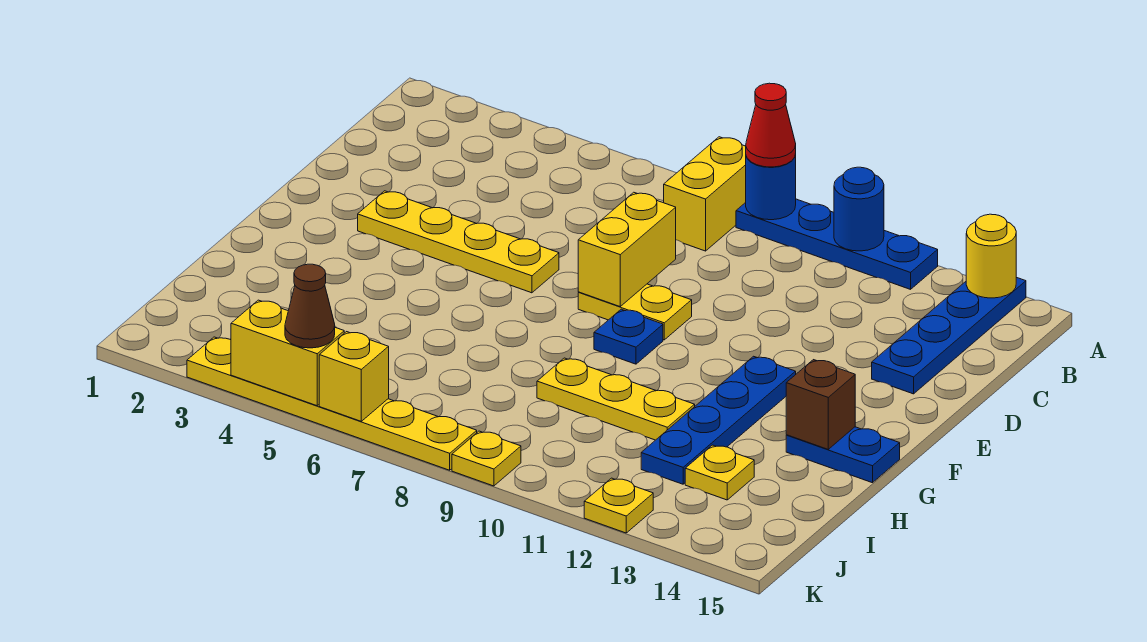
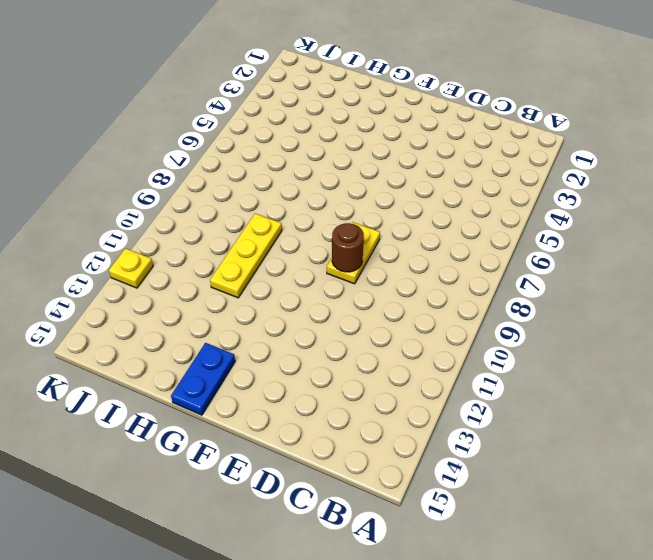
brown 1x1 round brick [332,223,364,272] -> none
none -> yellow 1x2 brick [664,137,746,251]
none -> blue 1x4 plate [736,199,938,289]
none -> blue 1x4 plate [872,277,1026,394]

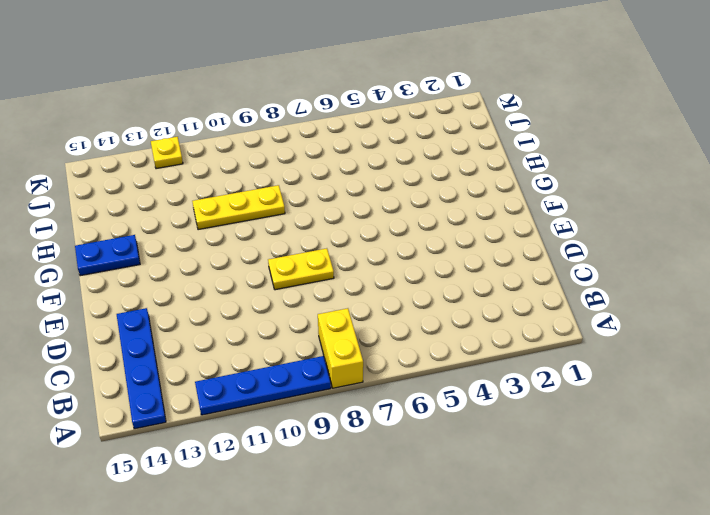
none -> yellow 1x4 plate [358,191,559,293]
none -> blue 1x1 plate [594,309,663,364]
none -> blue 1x4 plate [641,356,796,484]

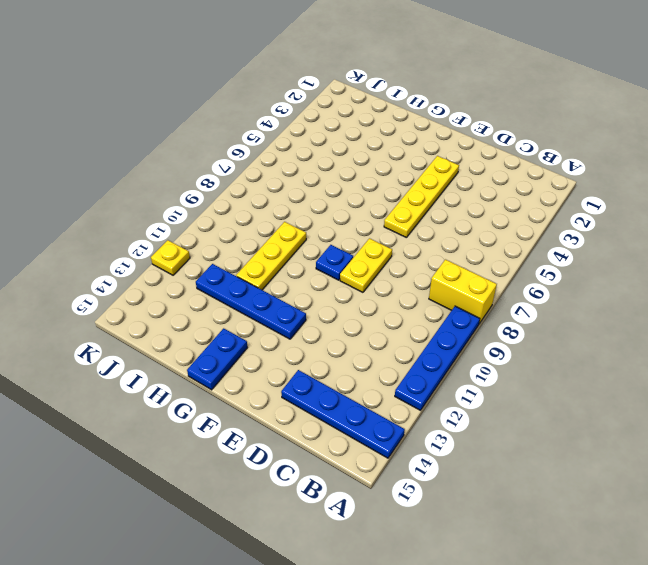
none -> yellow 1x1 plate [685,445,754,500]
none -> yellow 1x6 plate [187,337,477,470]
none -> yellow 1x1 plate [452,431,521,486]

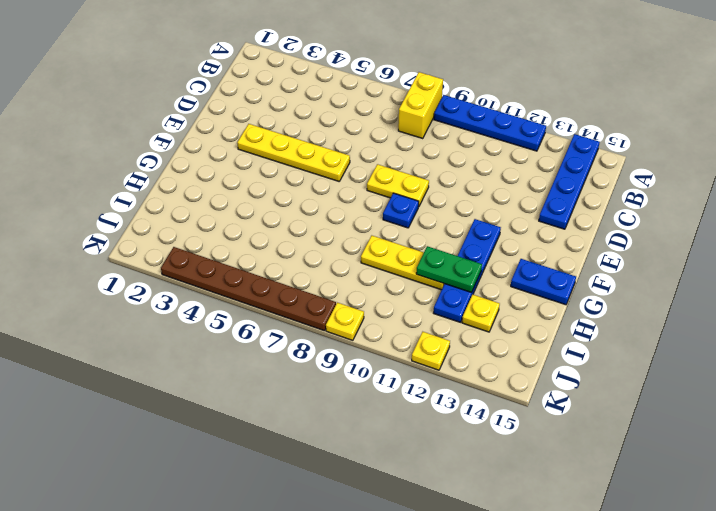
green 1x2 plate [416,246,482,292] -> none
brown 1x6 plate [161,247,336,331] -> yellow 1x6 plate [187,337,477,470]
none -> blue 1x1 round brick [746,154,796,220]
none -> blue 1x1 round brick [834,167,884,251]
none -> yellow 1x1 round brick [966,214,1016,298]

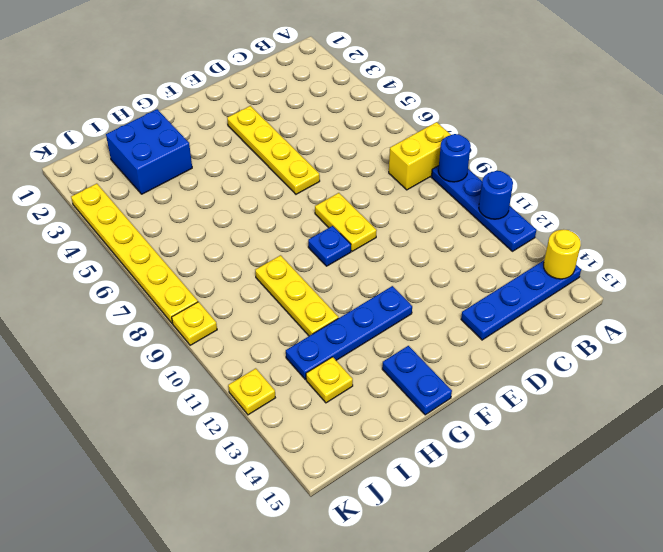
blue 2x2 brick [106,109,192,194] -> none
none -> yellow 1x2 brick [578,192,676,306]
none -> brown 1x1 brick [786,360,855,449]
none -> yellow 1x2 brick [231,300,344,406]

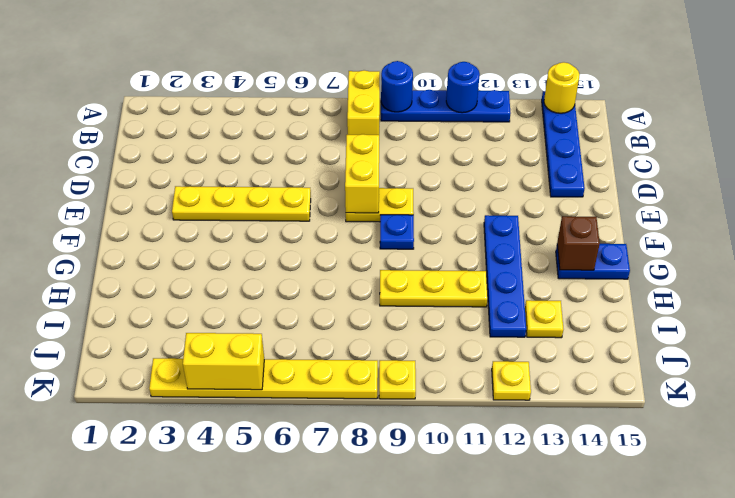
none -> yellow 1x1 brick [319,332,389,421]
none -> red 1x1 cone [746,83,796,167]
none -> brown 1x1 cone [285,264,335,348]

